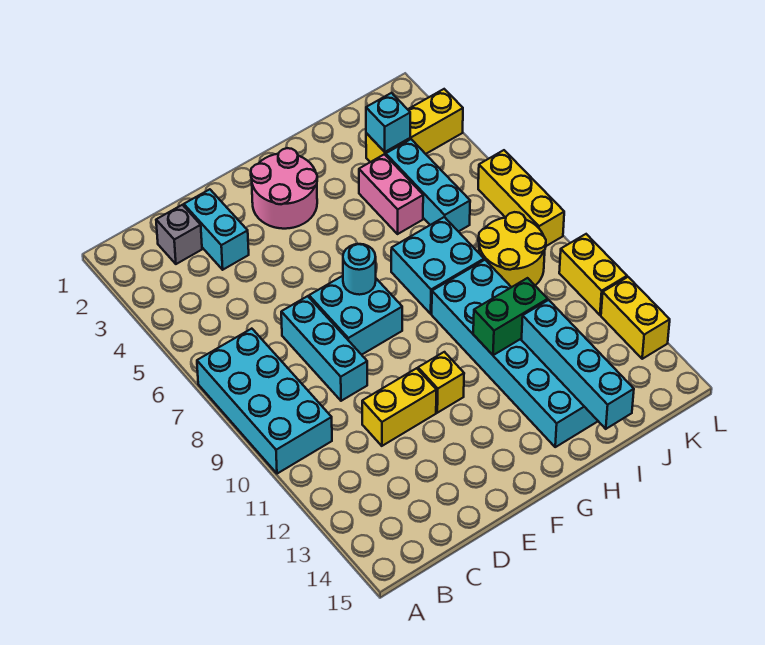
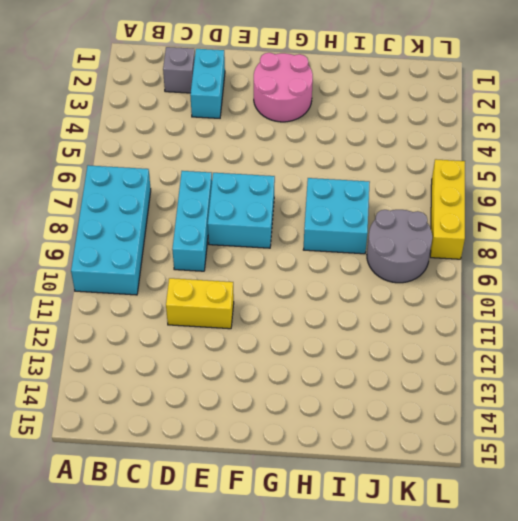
grey 2x2 round brick [367,210,432,283] -> yellow 2x2 round brick [478,212,546,287]
none -> yellow 1x1 brick [418,352,464,413]
none -> cyan 2x6 brick [432,260,598,447]
none -> pink 1x2 brick [359,154,423,234]

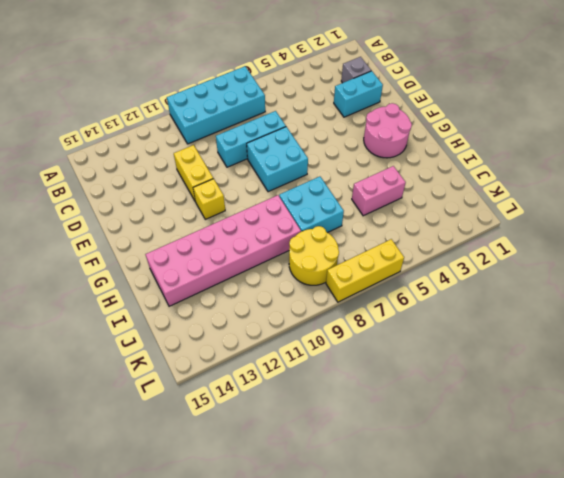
pink 2x6 brick [145,195,301,306] -> cyan 2x6 brick [432,260,598,447]
none -> yellow 1x3 brick [366,89,463,162]
none -> cyan 1x3 brick [386,139,470,232]
none -> yellow 1x2 brick [559,234,627,315]

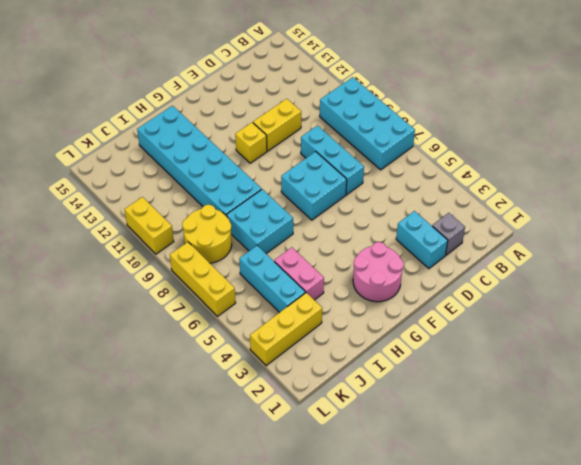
none -> yellow 1x2 brick [601,277,670,359]
none -> cyan 1x1 round brick [343,244,376,295]
none -> green 1x2 brick [473,278,548,355]

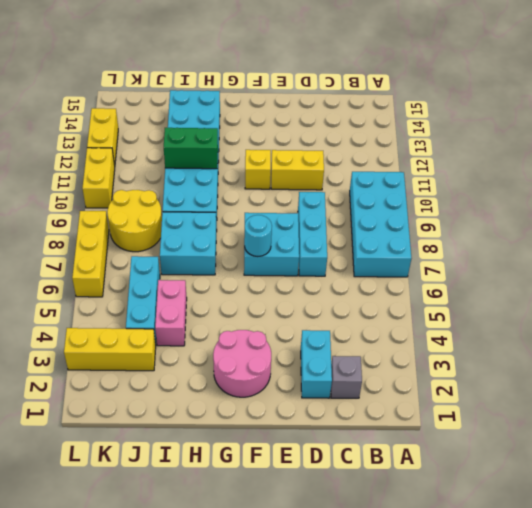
none -> cyan 1x4 brick [522,300,634,429]
none -> cyan 1x1 brick [366,93,410,152]

